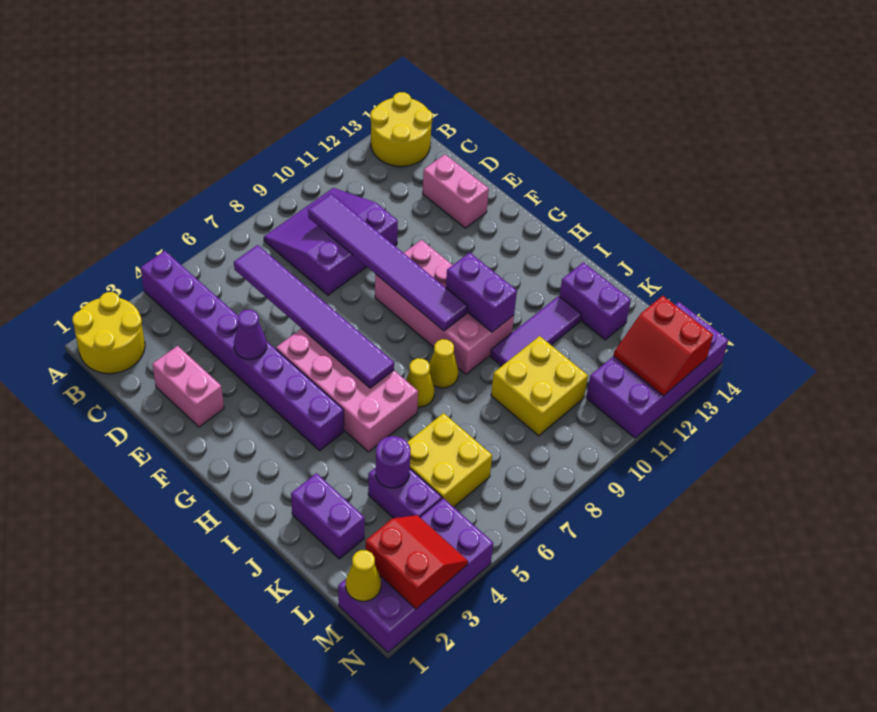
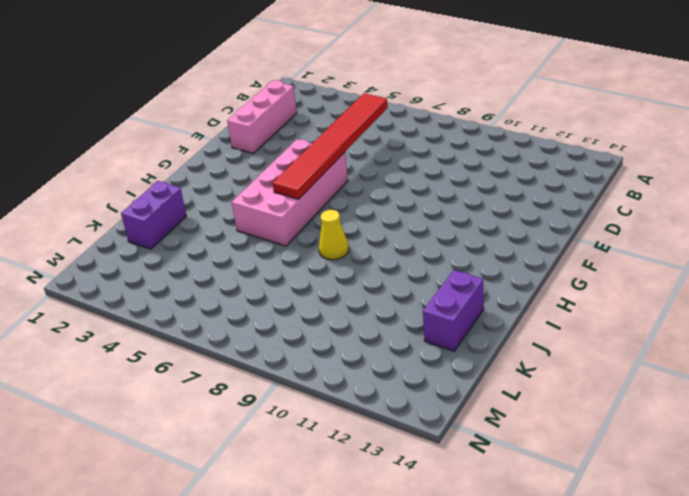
pink 1x3 brick [227,80,297,153] -> pink 1x2 brick [152,346,224,427]
red 1x6 tile [273,93,388,199] -> purple 1x6 tile [234,245,394,388]
none -> yellow 2x2 round brick [72,292,145,374]
none -> purple 1x8 brick [141,251,344,451]
none -> yellow 2x2 round brick [370,92,433,167]

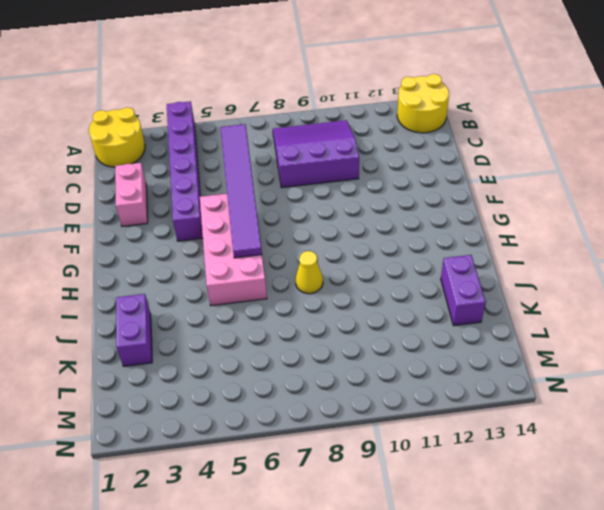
purple 1x6 brick [167,101,203,241] -> purple 1x8 brick [141,251,344,451]
none -> pink 1x2 brick [423,155,489,228]
none -> pink 2x4 brick [375,240,514,374]
none -> yellow 1x1 cone [406,358,434,407]

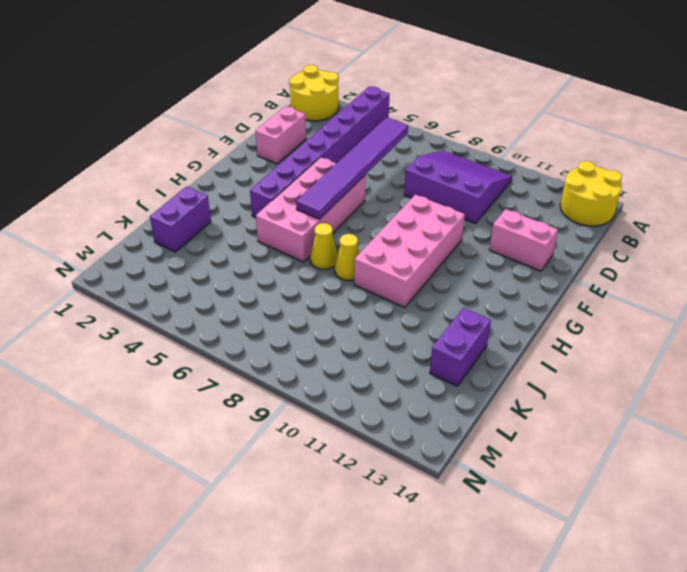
pink 1x2 brick [489,209,558,271] -> pink 1x2 brick turned to [423,155,489,228]
none -> purple 1x3 tile [491,296,581,366]
none -> purple 1x2 brick [368,468,442,518]
none -> yellow 2x2 brick [407,413,492,507]

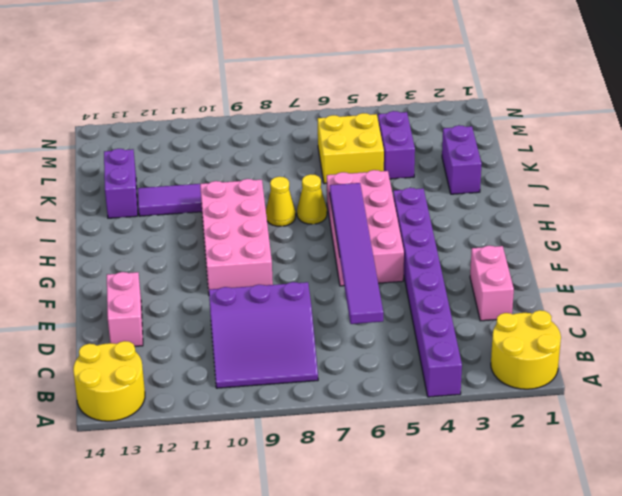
none -> yellow 2x2 brick [491,336,588,436]
none -> purple 2x4 brick [338,498,493,653]
none -> purple 2x4 brick [586,302,728,438]

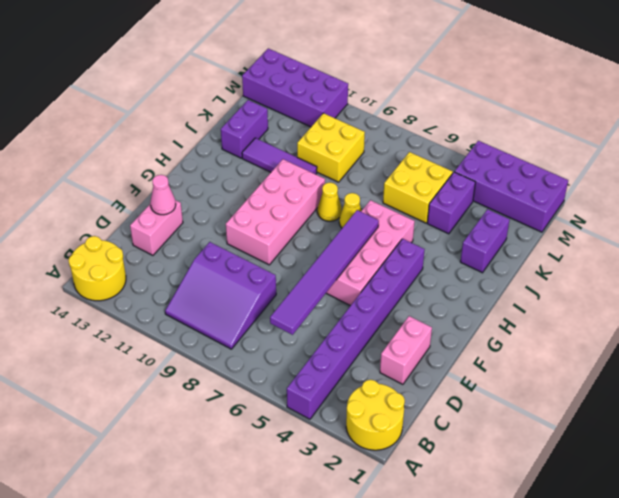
pink 1x1 cone [150,175,176,215] -> none
none -> purple 1x6 tile [308,194,467,331]
none -> purple 1x1 cone [234,310,267,360]
none -> purple 1x2 brick [446,253,517,332]

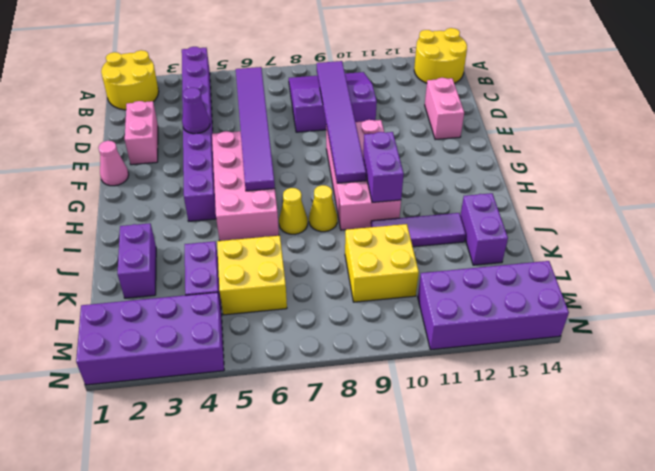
pink 1x1 cone [98,141,129,186] -> none
none -> purple 1x1 round brick [376,436,411,488]
none -> yellow 1x1 cone [346,550,381,601]
none -> red 2x2 slope [366,515,468,609]

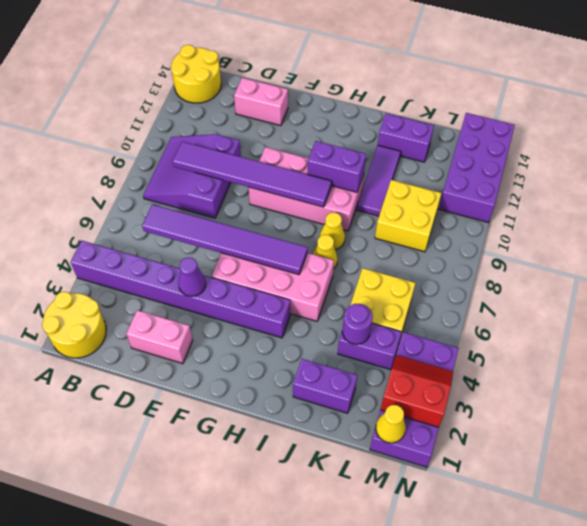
none -> red 2x2 slope [613,296,713,396]

